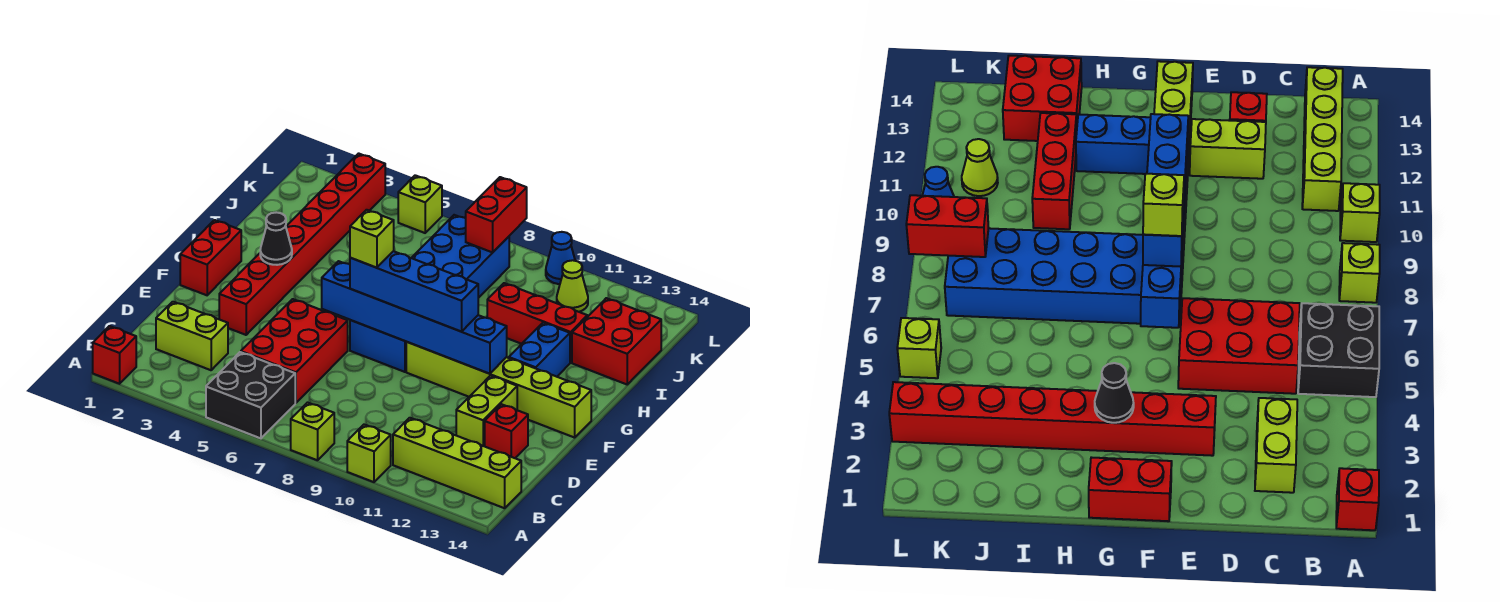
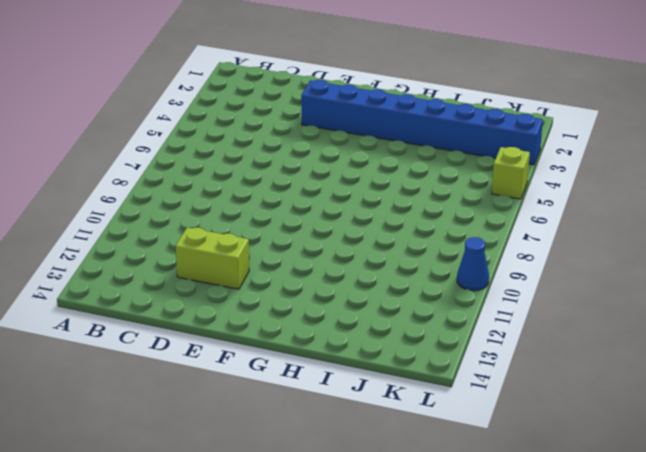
blue 1x8 brick [301,80,543,165] -> red 1x8 brick [219,153,385,335]
none -> red 1x1 brick [93,326,136,384]
none -> black 2x2 brick [206,352,295,438]
none -> lime 1x1 brick [291,403,334,460]

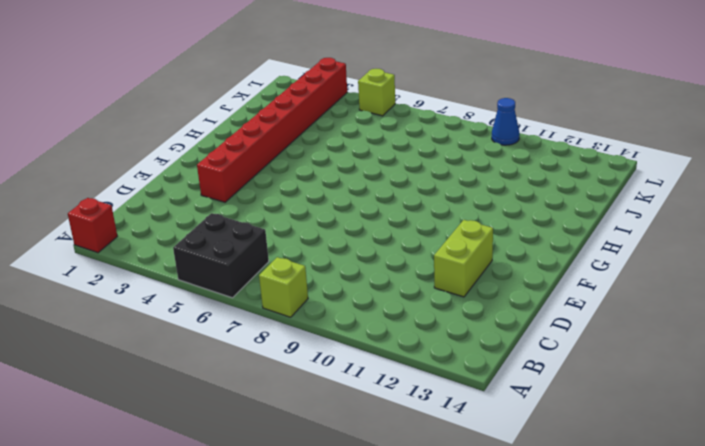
none -> lime 1x1 brick [347,425,391,482]
none -> lime 1x4 brick [393,418,521,508]
none -> lime 1x2 brick [156,302,228,370]

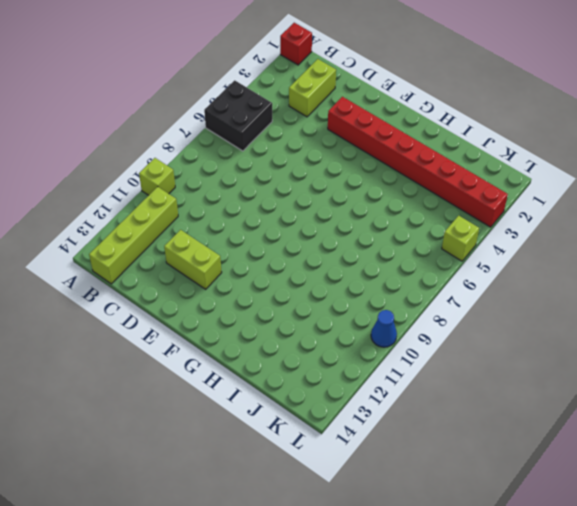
none -> lime 1x1 brick [291,403,334,460]
none -> red 2x3 brick [241,299,348,403]
none -> red 1x1 brick [485,404,528,458]

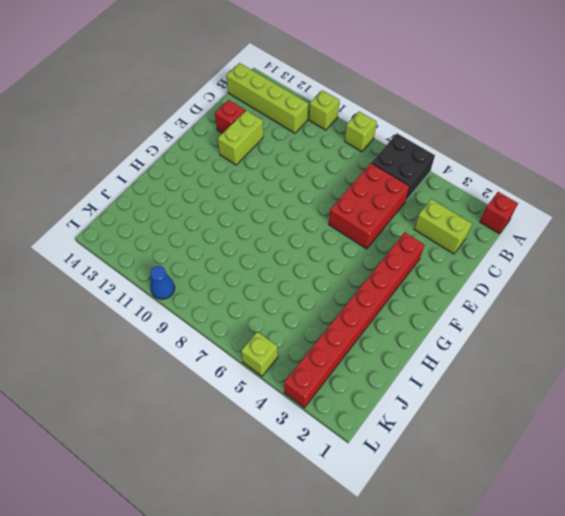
none -> red 1x2 brick [180,220,241,295]
none -> blue 2x6 brick [350,215,509,372]
none -> lime 1x6 brick [406,342,591,438]

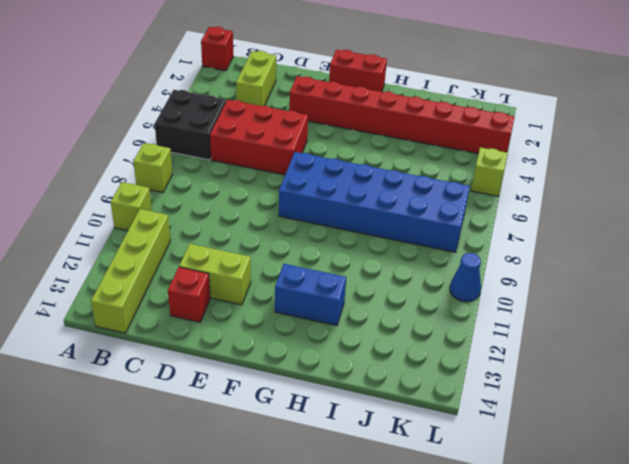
none -> lime 1x6 brick [406,342,591,438]
none -> red 1x3 brick [487,283,587,363]
none -> red 2x2 brick [572,298,661,384]

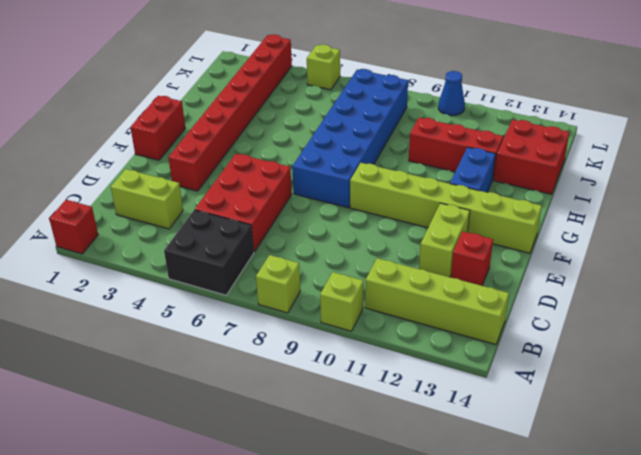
none -> lime 1x1 cone [557,260,588,312]
none -> blue 1x6 brick [322,261,507,374]
none -> black 1x1 cone [260,212,292,265]

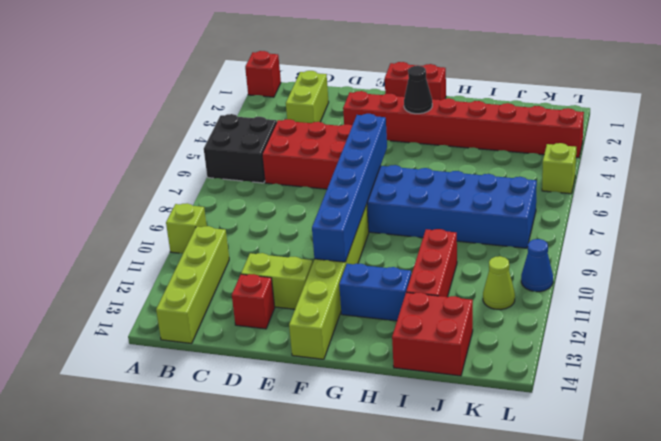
none -> lime 1x1 brick [291,403,334,460]
none -> red 1x2 brick [466,177,527,252]
none -> blue 1x4 brick [350,251,478,332]

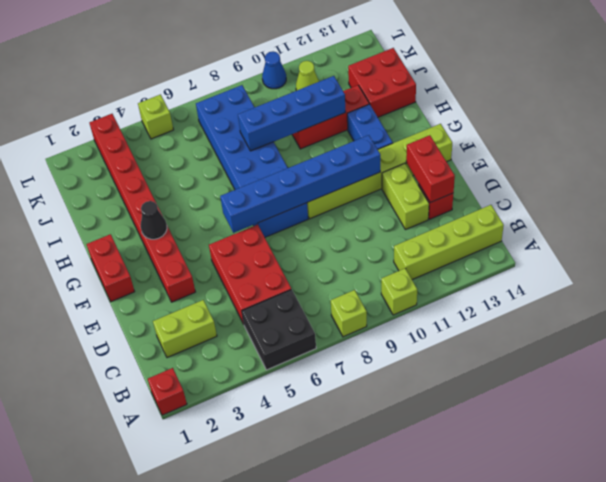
red 1x2 brick [406,135,455,203] -> red 1x2 brick moved to [466,177,527,252]
blue 1x4 brick [238,76,346,151] -> blue 1x4 brick moved to [350,251,478,332]
none -> lime 1x1 brick [350,210,394,268]

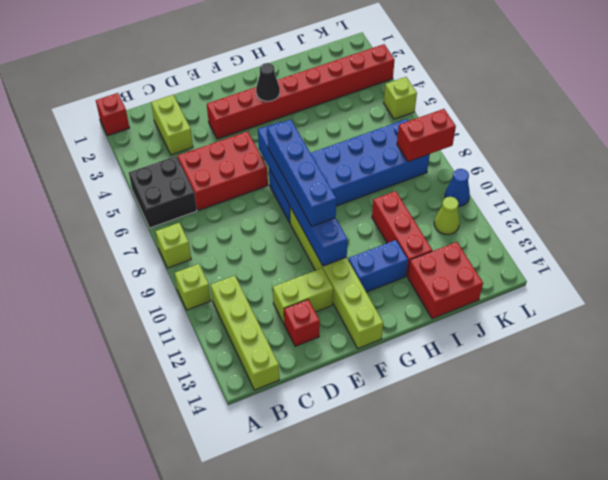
none -> red 1x2 brick [180,220,241,295]
none -> lime 1x1 brick [350,210,394,268]

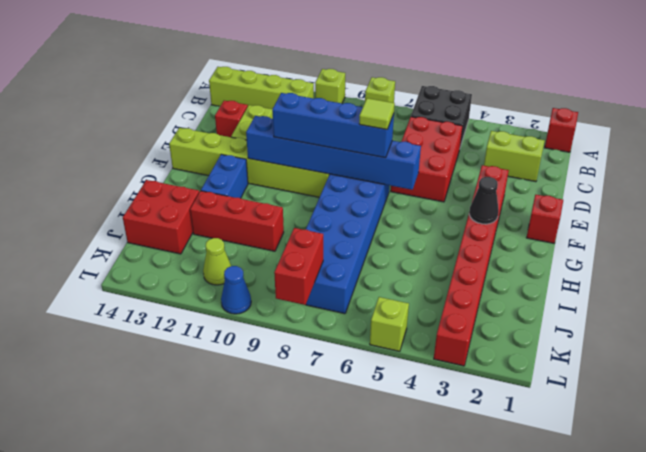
red 1x1 brick [526,194,563,243] -> red 1x2 brick [180,220,241,295]
lime 1x1 tile [359,98,395,129] -> lime 1x1 brick [350,210,394,268]

